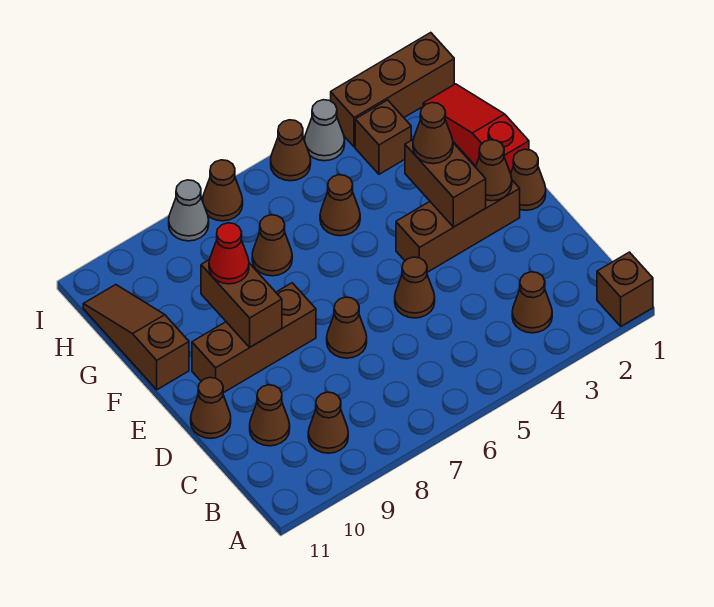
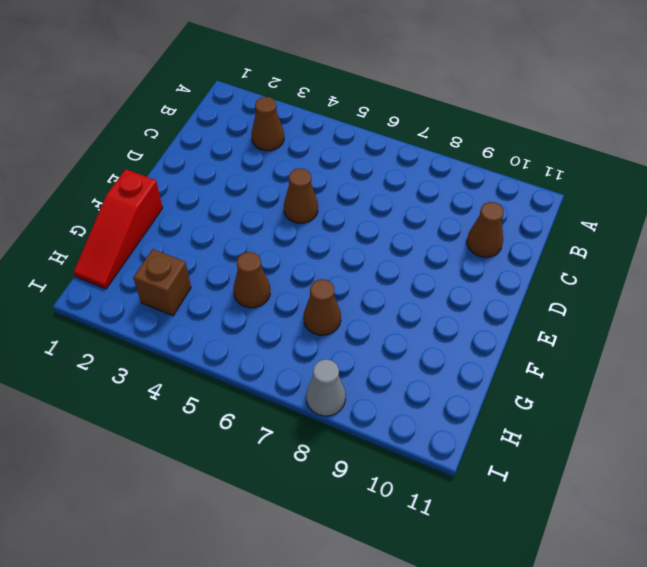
none -> brown 1x1 brick [597,252,653,326]
none -> brown 1x1 cone [308,392,348,453]
none -> brown 1x1 cone [327,297,367,358]

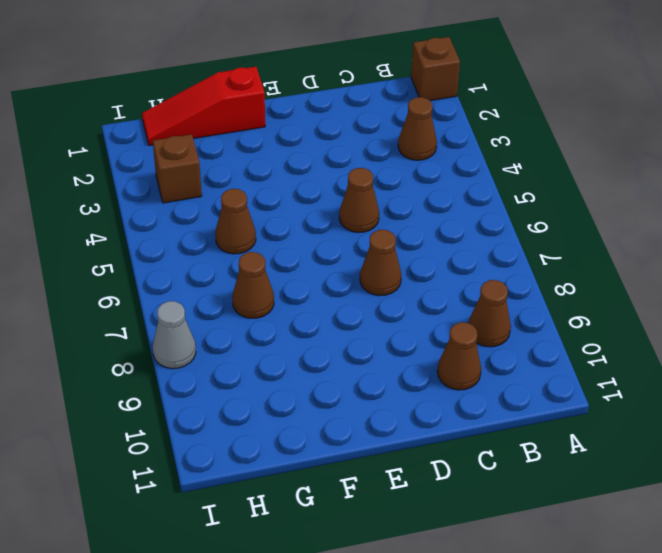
none -> brown 1x1 cone [191,378,231,438]
none -> brown 1x1 cone [511,149,546,210]
none -> brown 1x3 brick [396,180,520,272]

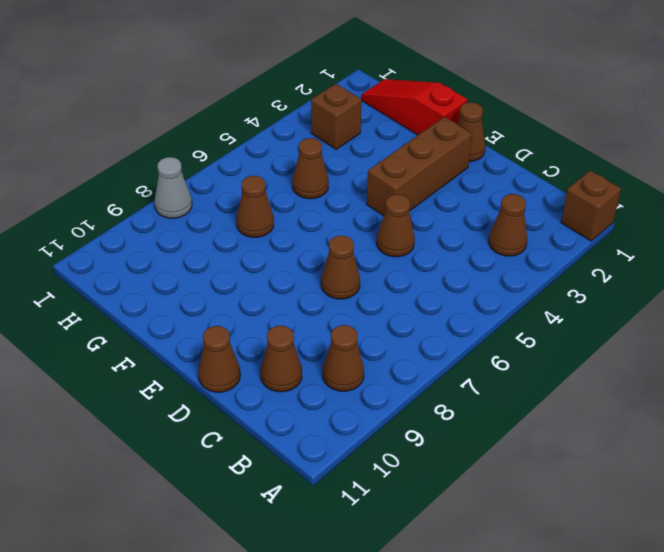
none -> brown 1x3 brick [192,283,316,393]
none -> brown 1x3 slope [83,285,189,390]
none -> brown 1x3 brick [331,33,454,147]

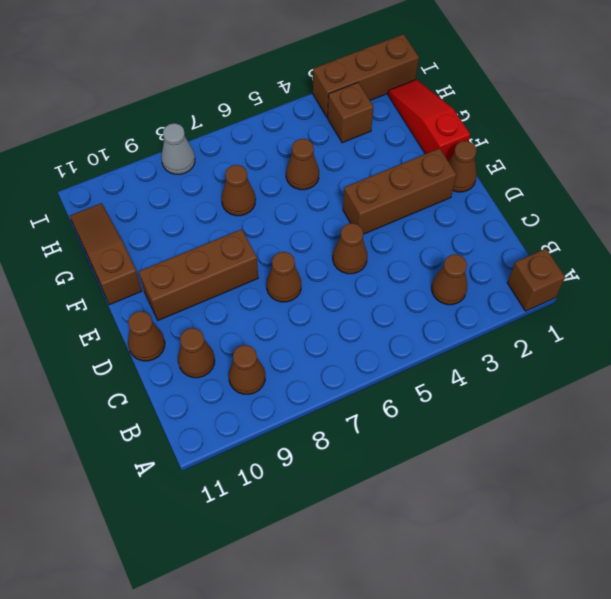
none -> grey 1x1 cone [305,100,345,161]
none -> brown 1x1 cone [271,120,311,181]
none -> brown 1x1 cone [203,160,243,221]

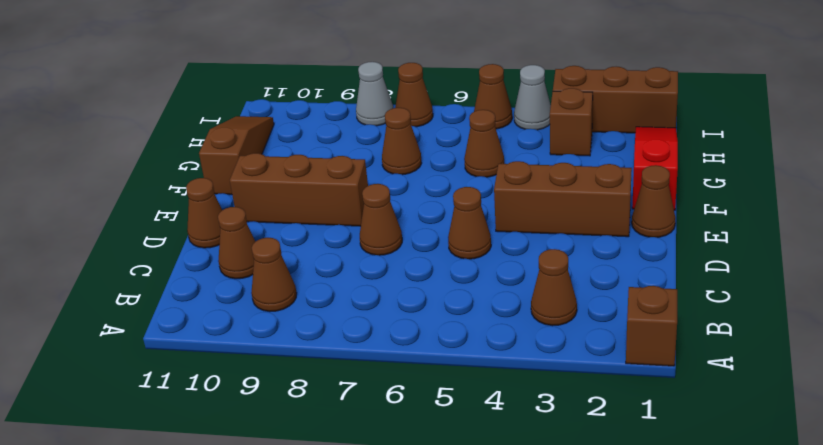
none -> brown 1x1 cone [476,140,512,201]
none -> brown 1x2 brick [405,140,486,227]
none -> brown 1x2 brick [201,260,282,347]

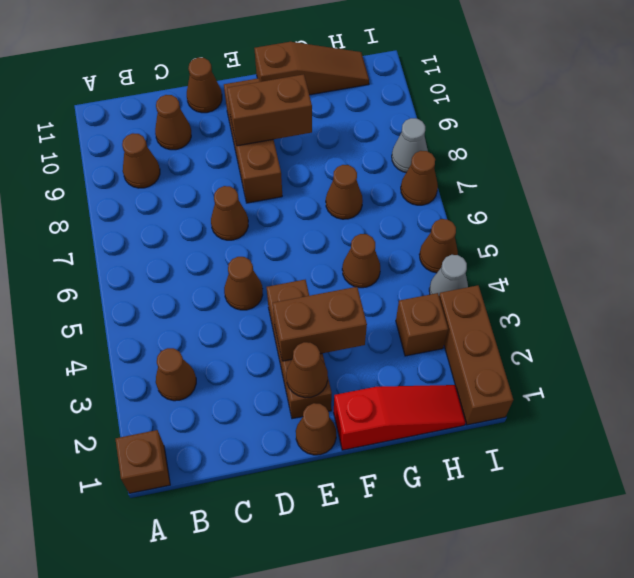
none -> brown 1x1 cone [413,103,453,164]
none -> red 1x1 cone [209,223,249,284]

